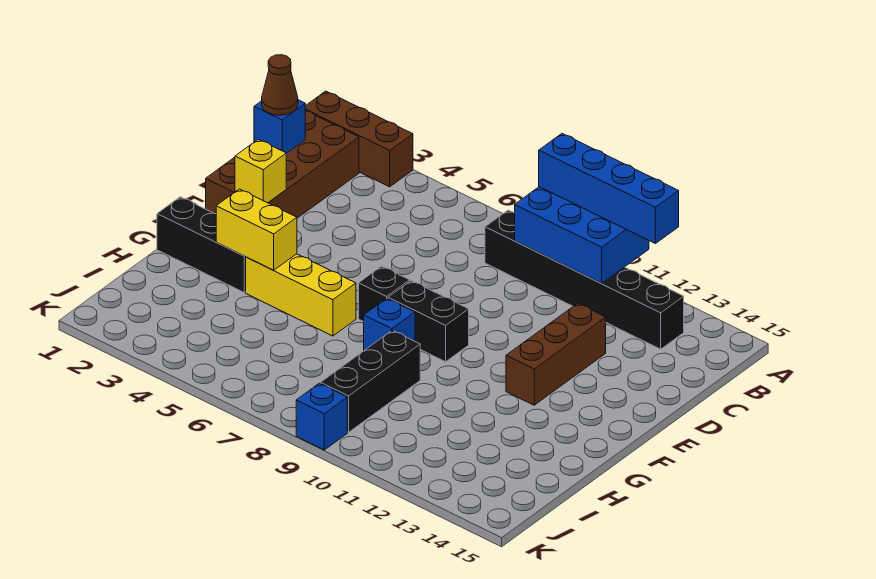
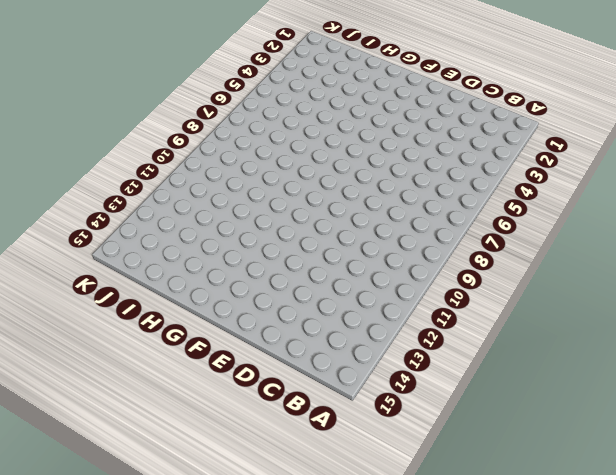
none -> brown 1x3 brick [305,91,413,187]
none -> brown 2x4 brick [206,111,359,218]
none -> black 1x6 brick [485,210,684,349]

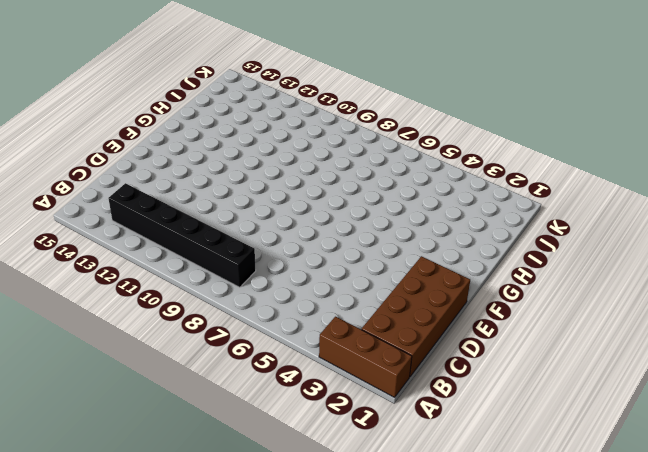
none -> brown 1x3 brick [506,303,606,405]
none -> black 1x1 brick [359,266,410,322]
none -> black 1x2 brick [388,281,469,362]

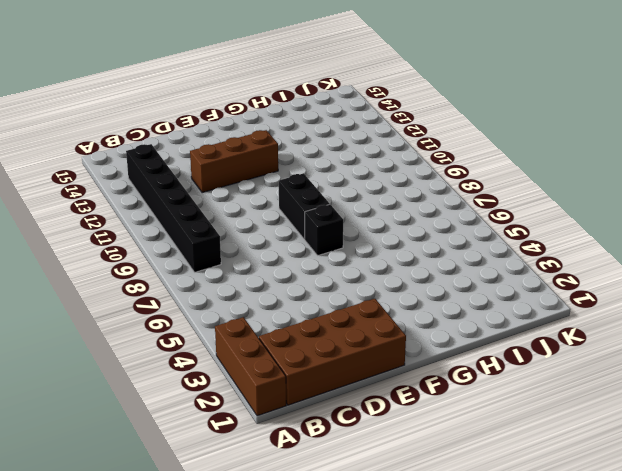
none -> black 1x3 brick [157,197,246,292]
none -> yellow 1x3 brick [246,254,356,336]
none -> blue 1x1 brick [364,298,415,350]

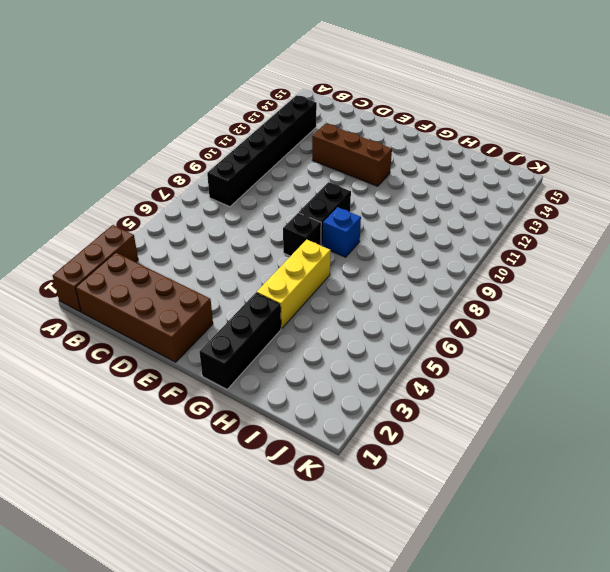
none -> black 1x3 brick [321,330,420,432]
none -> blue 1x1 brick [296,383,347,450]
none -> blue 2x3 brick [515,187,649,284]

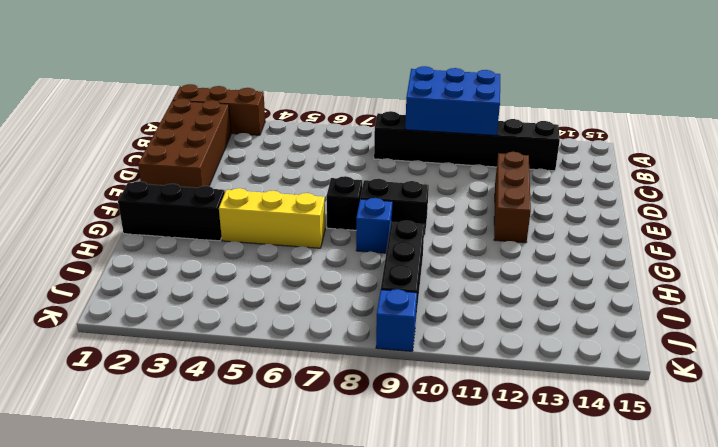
none -> blue 1x1 brick [254,100,305,153]
none -> yellow 1x1 brick [235,139,286,203]
none -> yellow 1x2 brick [216,189,297,270]

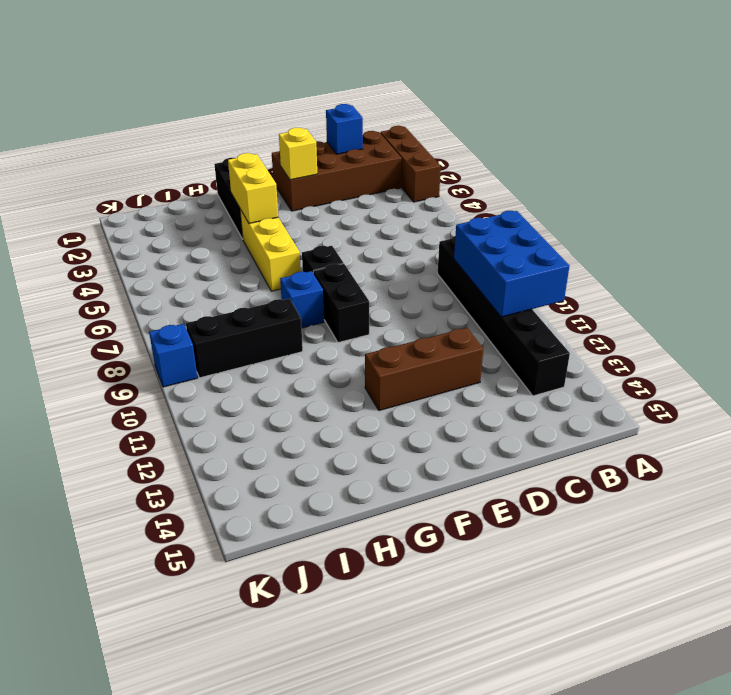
none -> blue 1x4 brick [539,134,679,243]
none -> brown 1x1 cone [262,55,298,115]

